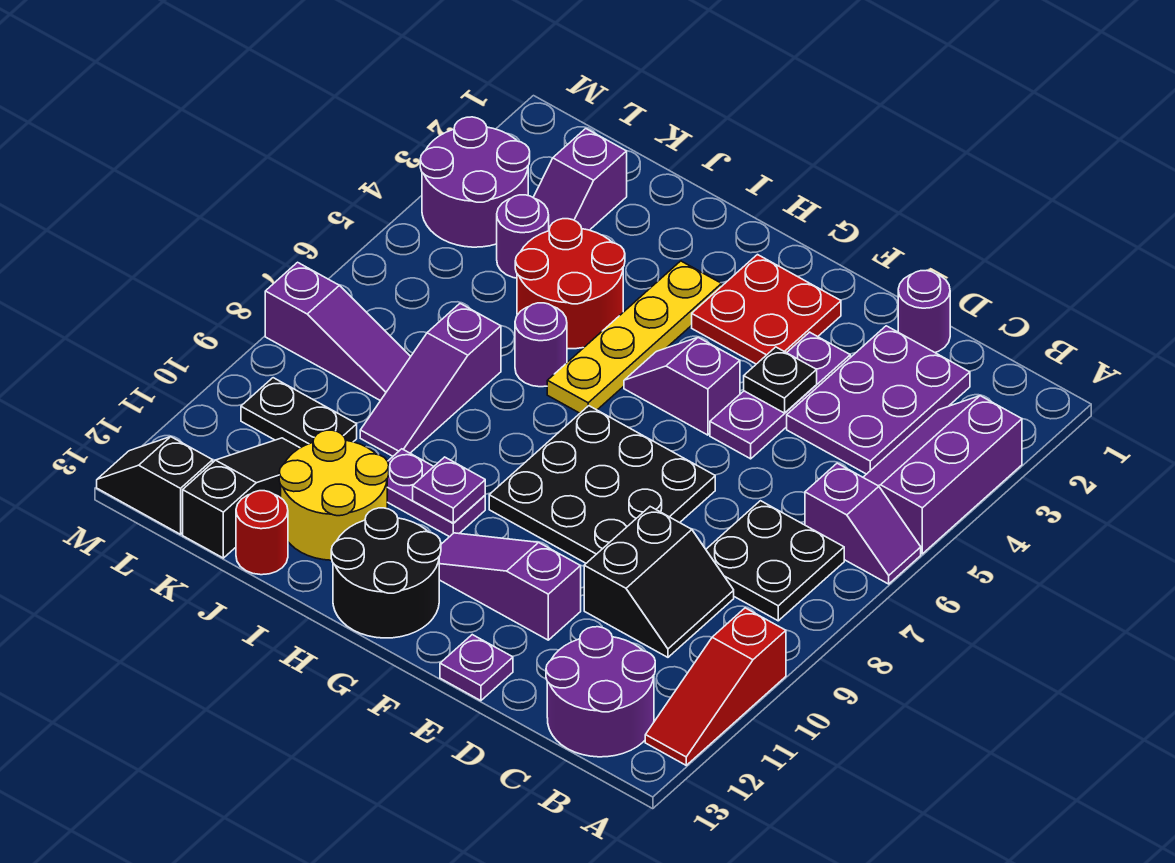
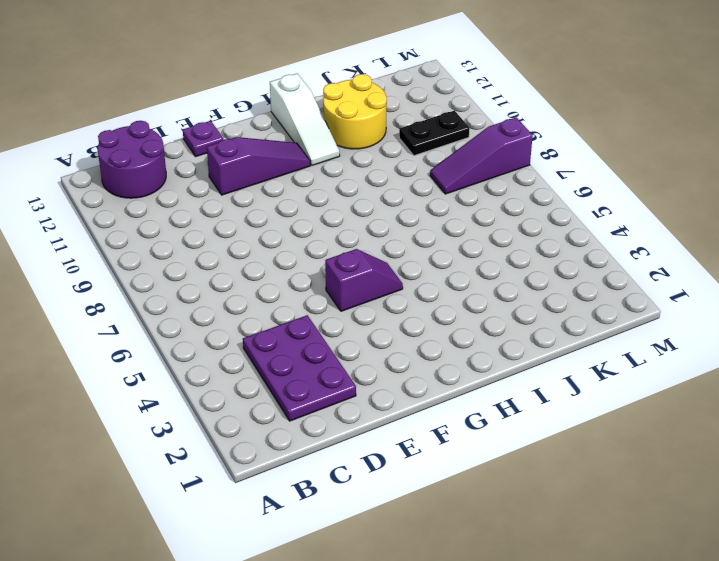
white 1x3 slope [270,74,340,165] -> black 2x2 round brick [331,508,441,638]
none -> purple 2x3 slope [863,396,1022,554]
none -> purple 1x2 slope [805,463,921,584]
none -> red 1x3 slope [645,608,786,765]
none -> black 2x2 plate [706,501,844,621]

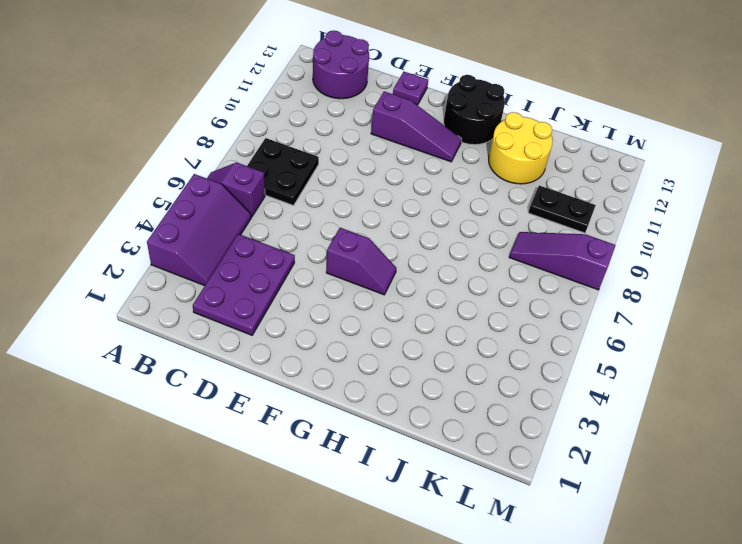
none -> red 1x3 slope [645,608,786,765]
none -> black 2x2 slope [584,507,734,657]
none -> purple 1x1 round brick [898,270,950,352]
none -> purple 1x3 plate [710,332,850,459]

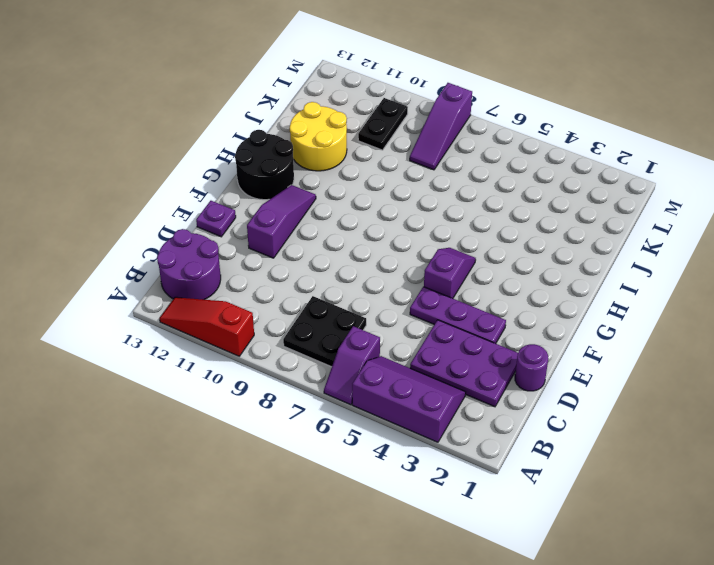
none -> black 2x2 slope [584,507,734,657]
none -> black 3x3 plate [489,406,715,563]
none -> red 2x2 plate [692,255,841,364]
none -> yellow 1x4 plate [547,261,722,413]

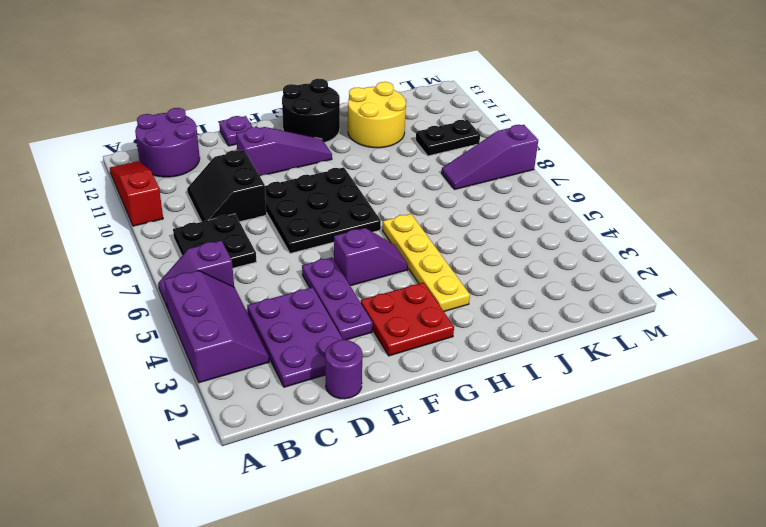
none -> purple 1x2 plate [387,449,485,537]
none -> red 2x2 round brick [515,219,625,349]
none -> purple 1x1 round brick [515,303,567,387]
none -> purple 1x3 slope [360,304,501,456]

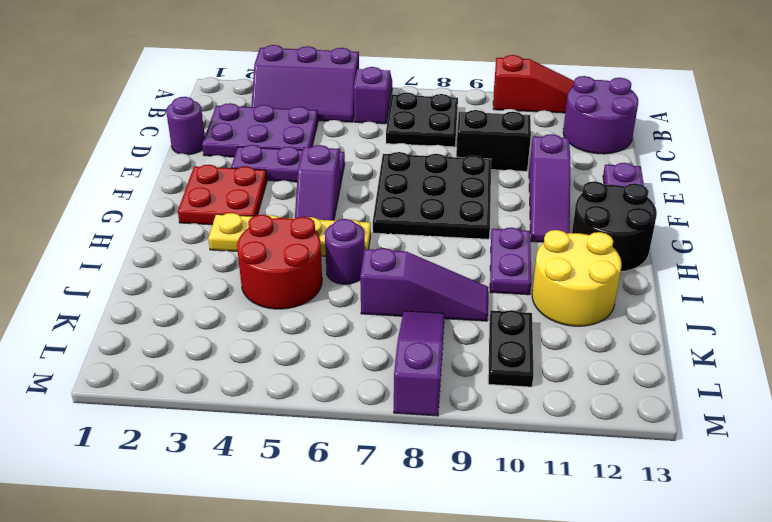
none -> red 1x1 round brick [236,491,288,575]
none -> purple 1x2 slope [533,129,627,230]
none -> purple 1x1 round brick [497,195,549,278]
none -> black 1x3 slope [183,438,299,558]

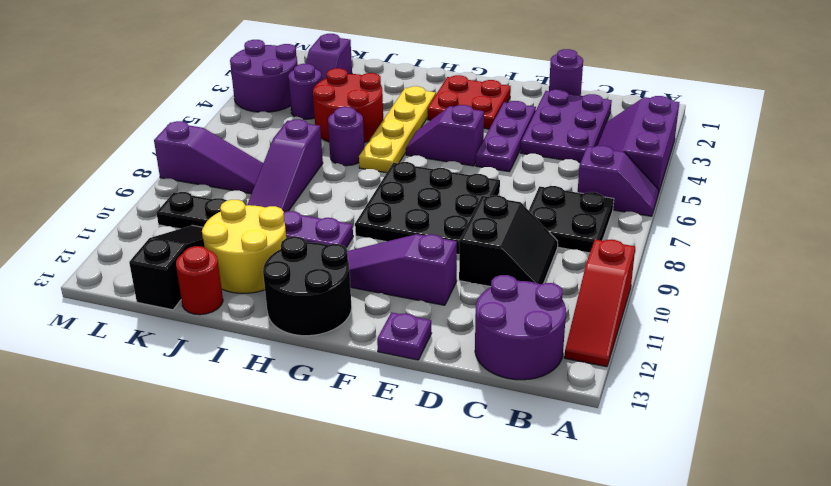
none -> black 1x2 slope [97,437,213,534]
none -> black 1x1 plate [744,347,817,413]
none -> purple 1x1 plate [413,457,485,523]

